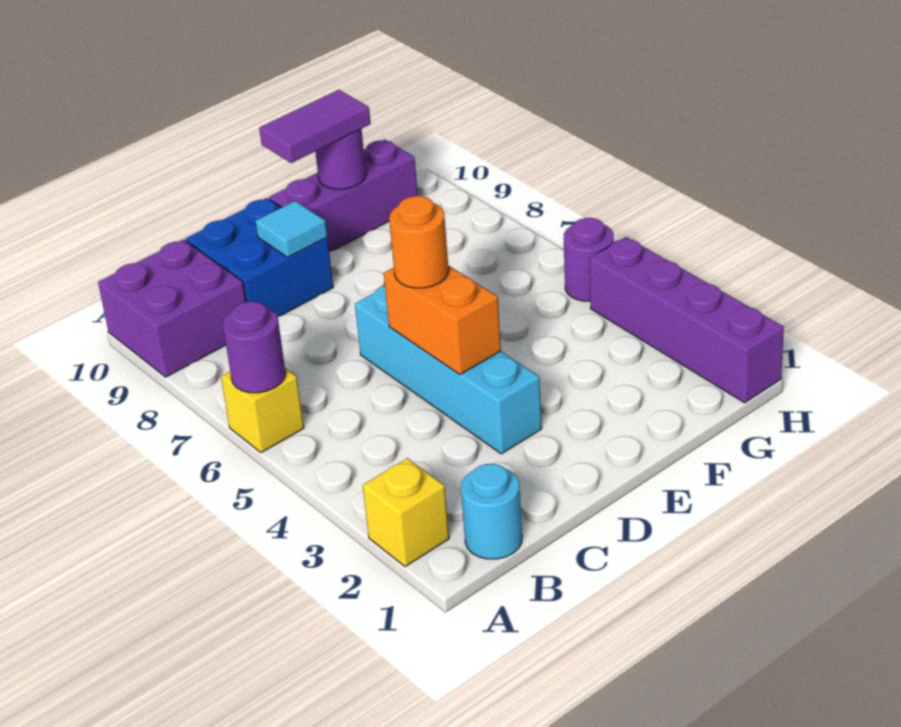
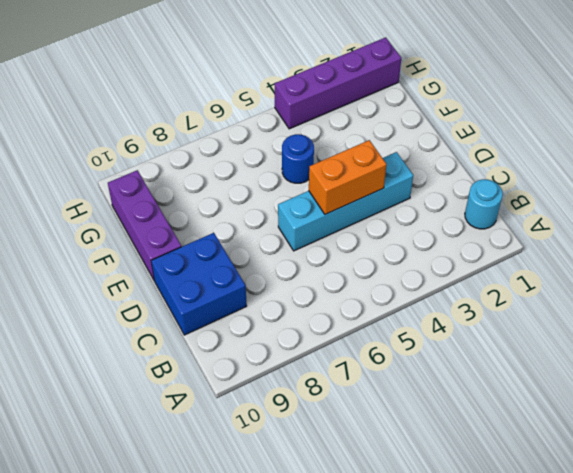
blue 1x1 round brick [282,134,314,183] -> none
none -> yellow 1x1 brick [363,458,449,567]
none -> yellow 1x1 brick [221,368,304,453]
none -> purple 2x2 brick [98,240,246,377]

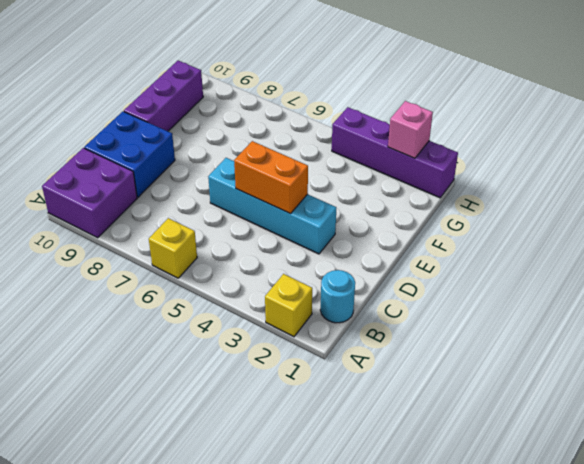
pink 1x1 brick [388,101,433,158] -> none
none -> purple 1x1 round brick [564,218,614,301]
none -> purple 1x1 round brick [223,301,286,393]
none -> cyan 1x1 tile [256,201,327,257]

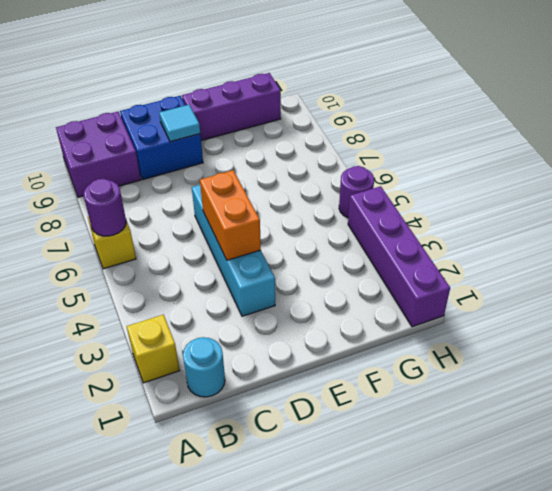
none -> purple 1x1 round brick [315,129,366,189]
none -> orange 1x1 round brick [389,196,449,288]
none -> purple 1x2 tile [259,90,371,163]

